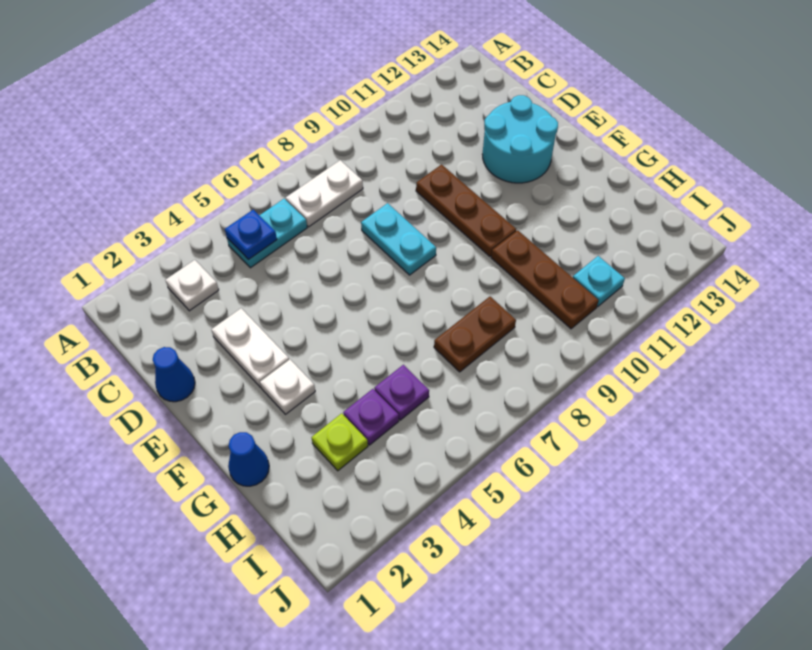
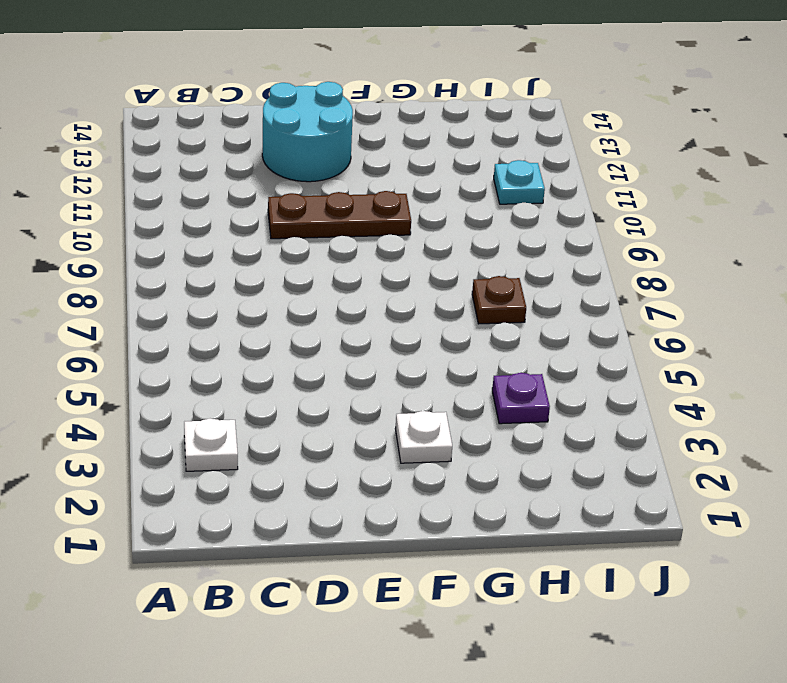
brown 1x1 plate [472,276,526,324] -> brown 1x2 plate [434,297,516,372]
none -> cyan 1x2 plate [227,199,307,268]
none -> white 1x2 plate [286,160,363,227]
none -> blue 1x1 cone [153,347,195,402]

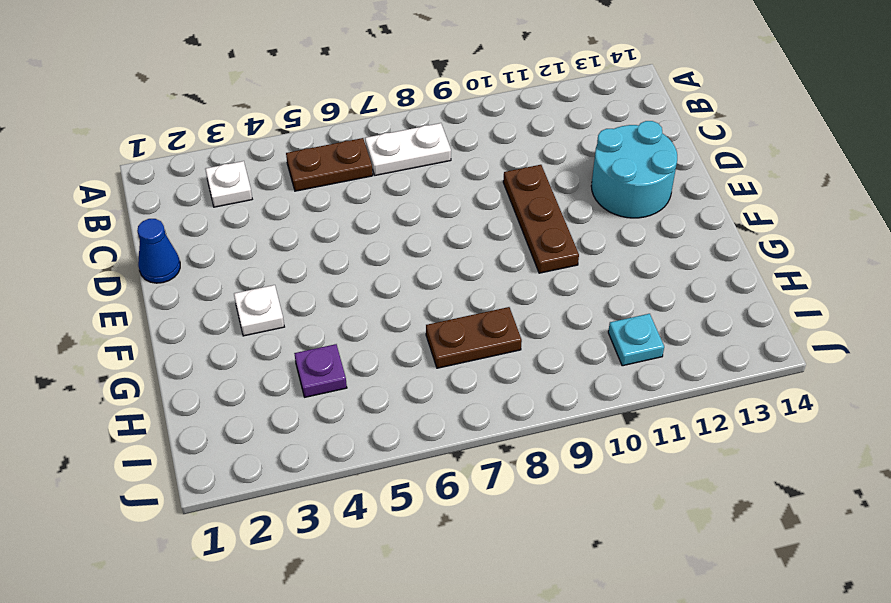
brown 1x2 plate [286,138,373,191] -> cyan 1x2 plate [227,199,307,268]
none -> white 1x2 plate [211,308,289,387]
none -> cyan 1x2 plate [361,203,436,275]
none -> blue 1x1 cone [228,432,269,486]

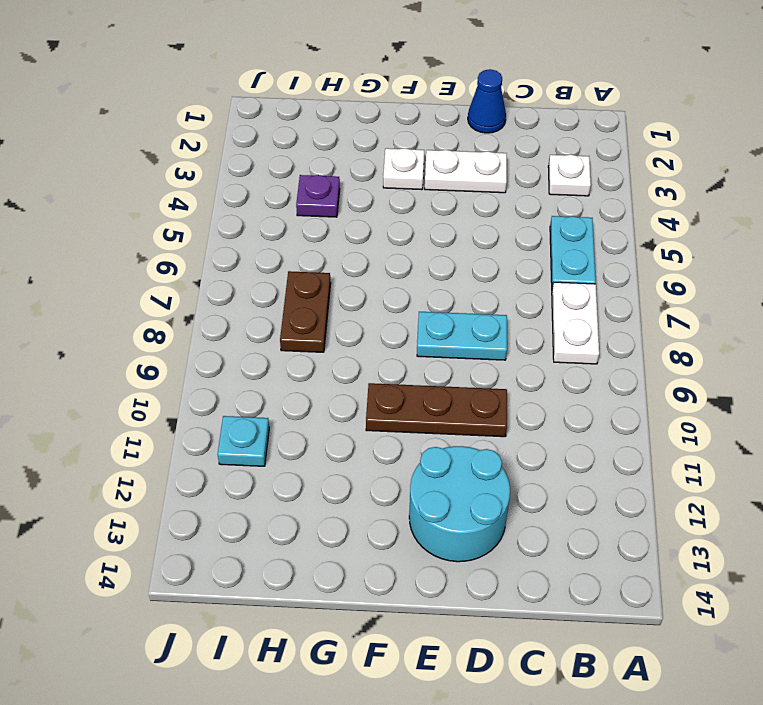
none -> blue 1x1 cone [228,432,269,486]
none -> brown 1x3 plate [491,230,599,329]
none -> lime 1x1 plate [311,413,368,471]

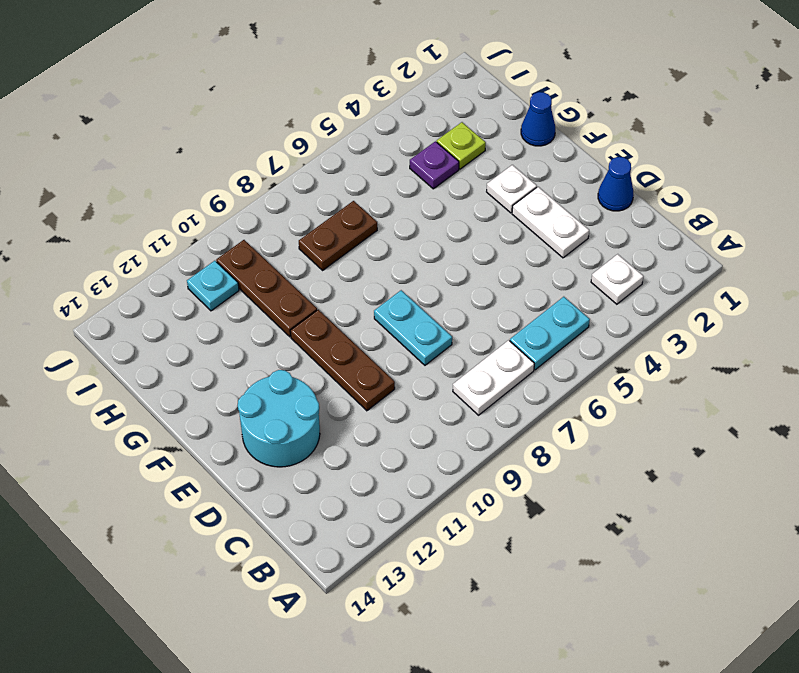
none -> purple 1x1 plate [374,365,429,420]
none -> blue 1x1 plate [225,210,277,259]

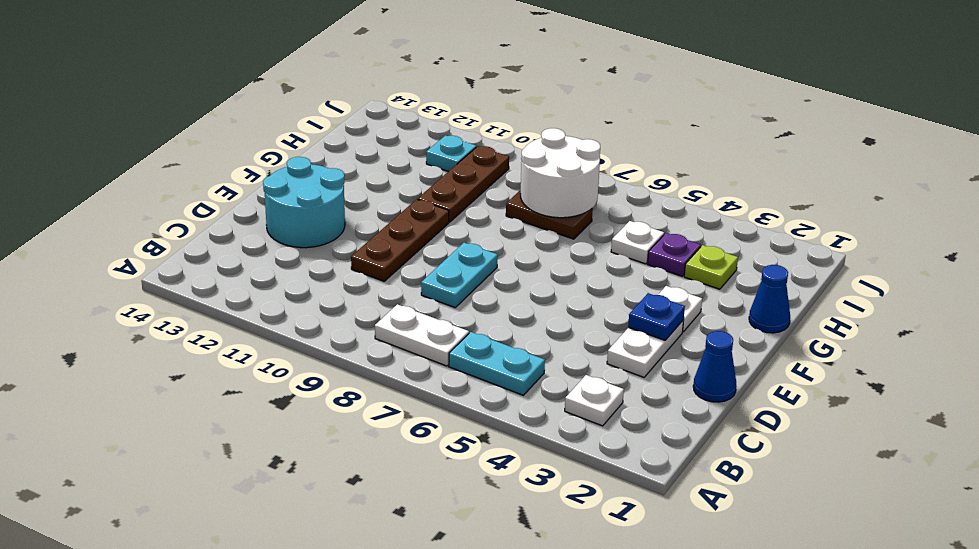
blue 1x1 plate [628,293,685,340] -> blue 1x1 plate moved to [225,210,277,259]
white 1x1 plate [611,221,664,264] -> purple 1x1 plate [374,365,429,420]
white 2x2 round brick [521,128,600,218] -> none

